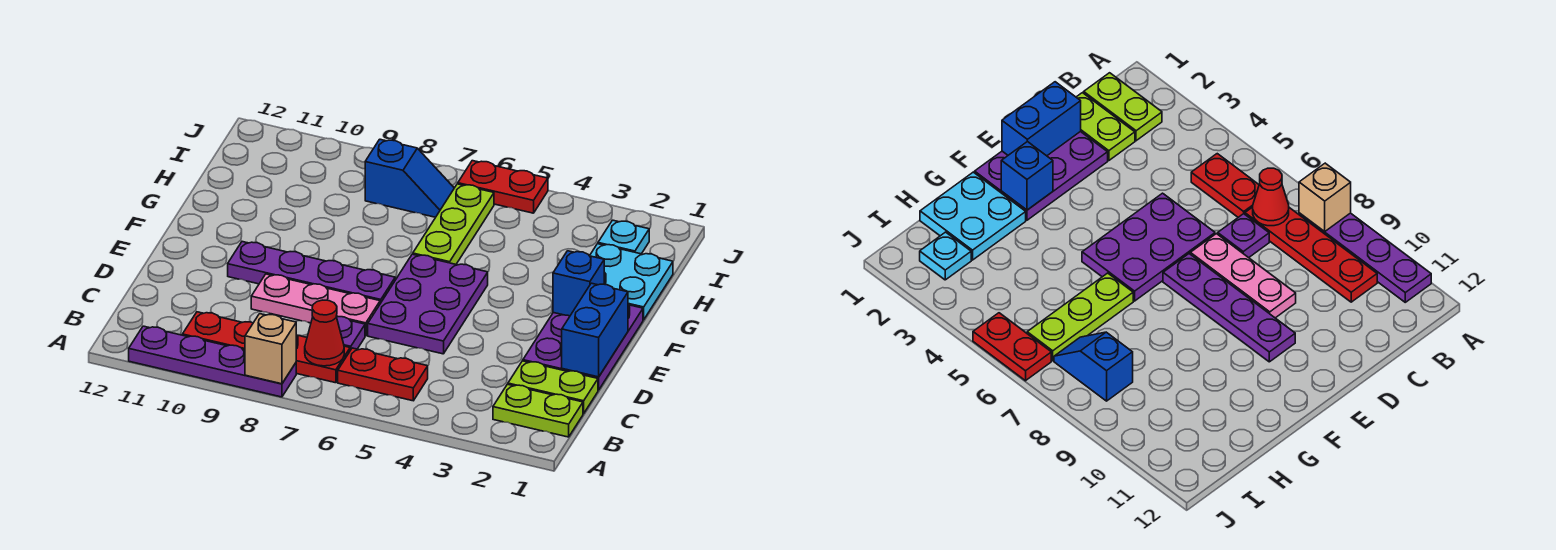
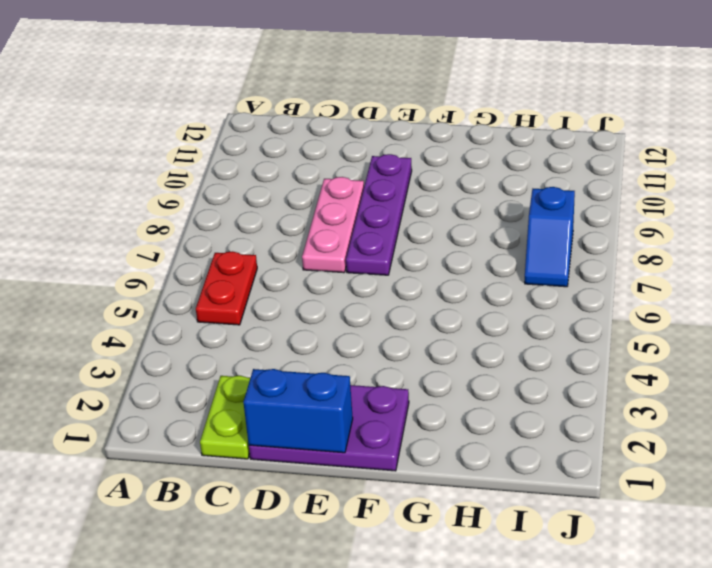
none -> purple 1x4 plate [129,326,296,397]
none -> lime 1x2 plate [493,384,583,437]
none -> red 1x4 plate [182,312,350,383]

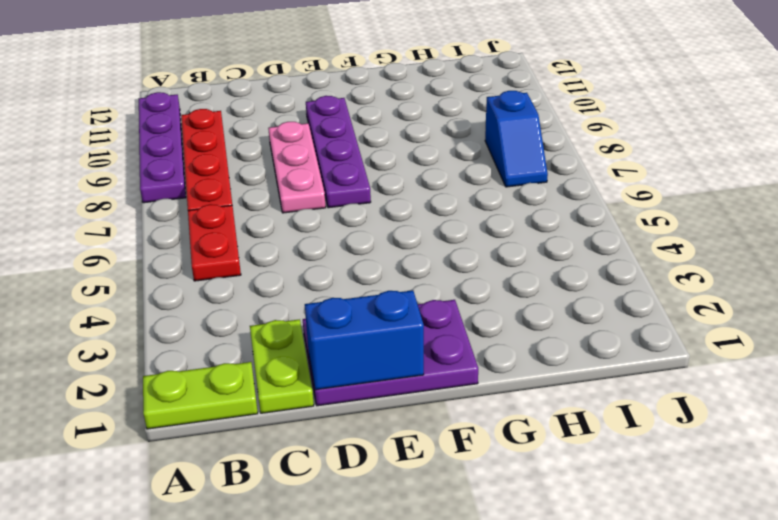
lime 1x2 plate [143,362,258,429] -> lime 1x2 plate turned to [493,384,583,437]
none -> purple 1x1 plate [337,317,365,350]
none -> purple 2x3 plate [368,254,488,354]
none -> cyan 2x2 plate [590,244,673,320]

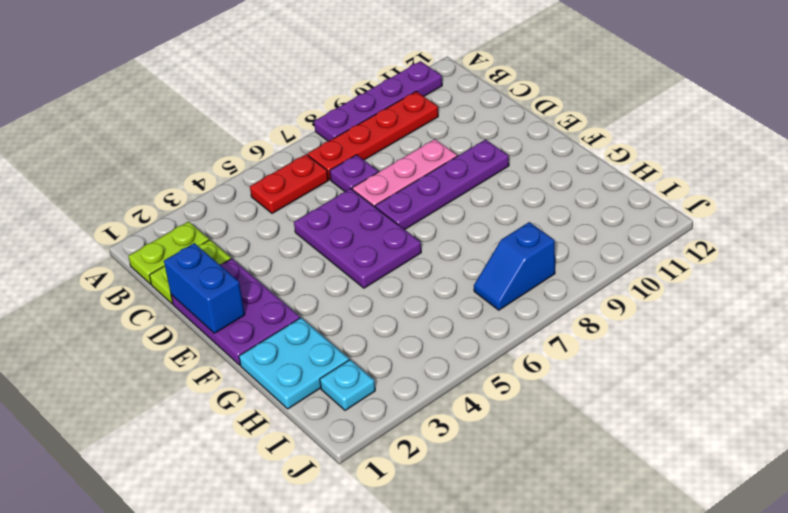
none -> lime 1x3 plate [413,184,494,264]
none -> red 1x2 plate [458,161,548,213]
none -> tan 1x1 brick [245,314,296,384]

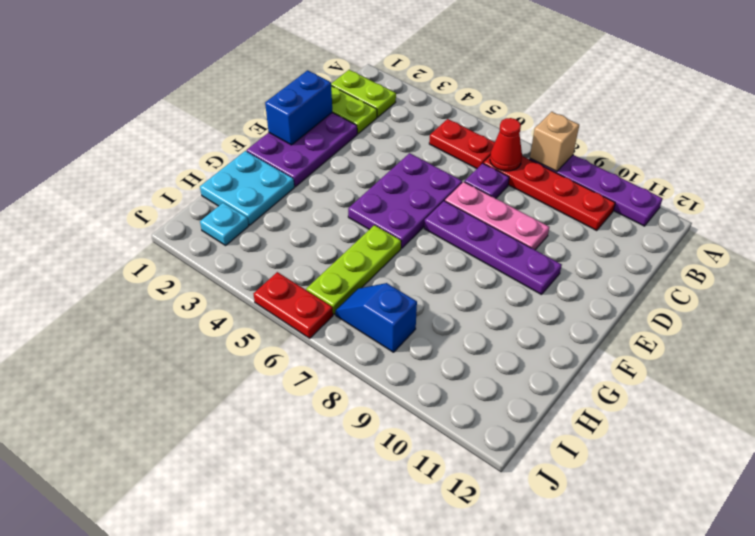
none -> blue 1x1 brick [553,251,604,316]

